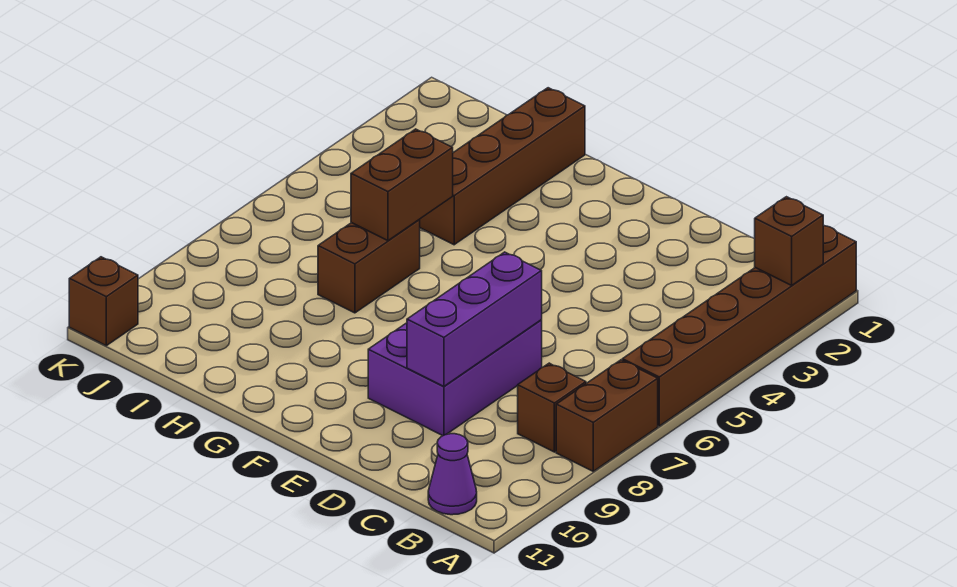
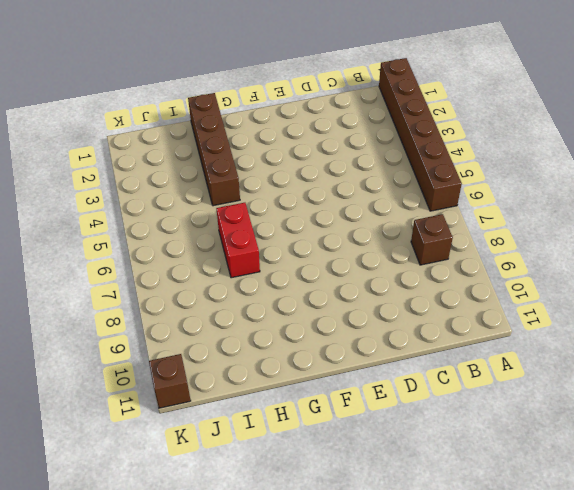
red 1x2 brick [216,203,260,278] -> brown 1x2 brick [318,220,420,313]
none -> brown 1x2 brick [556,360,658,471]
none -> purple 1x1 cone [428,434,477,515]

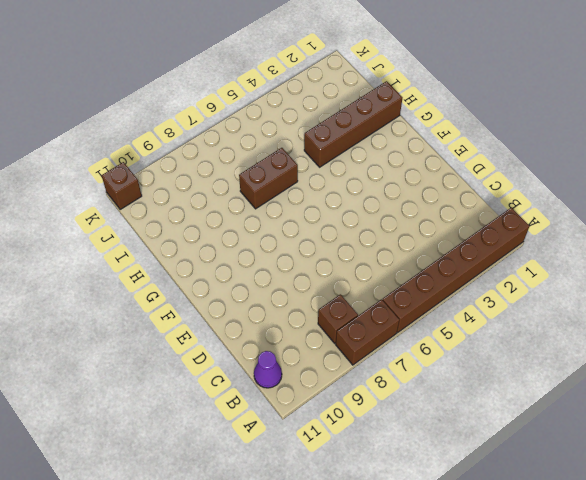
none -> purple 2x3 brick [368,320,542,436]
none -> brown 1x1 brick [755,197,823,285]

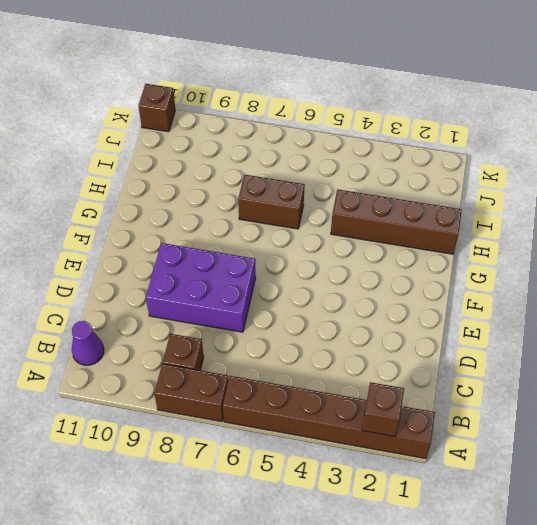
none -> purple 1x3 brick [407,252,542,386]
none -> brown 1x2 brick [351,129,453,241]

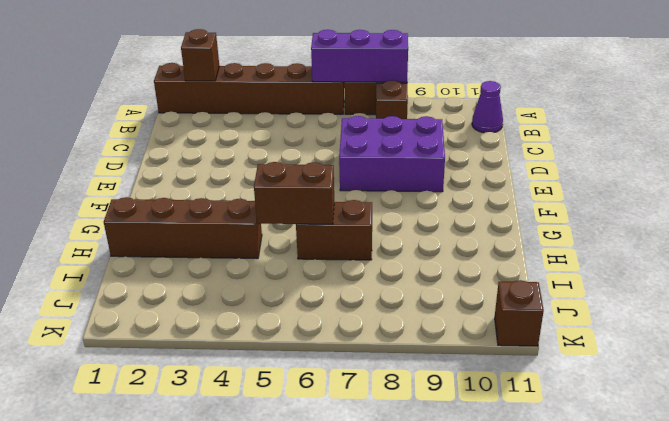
purple 1x3 brick [311,30,408,82] -> purple 1x3 brick moved to [407,252,542,386]

